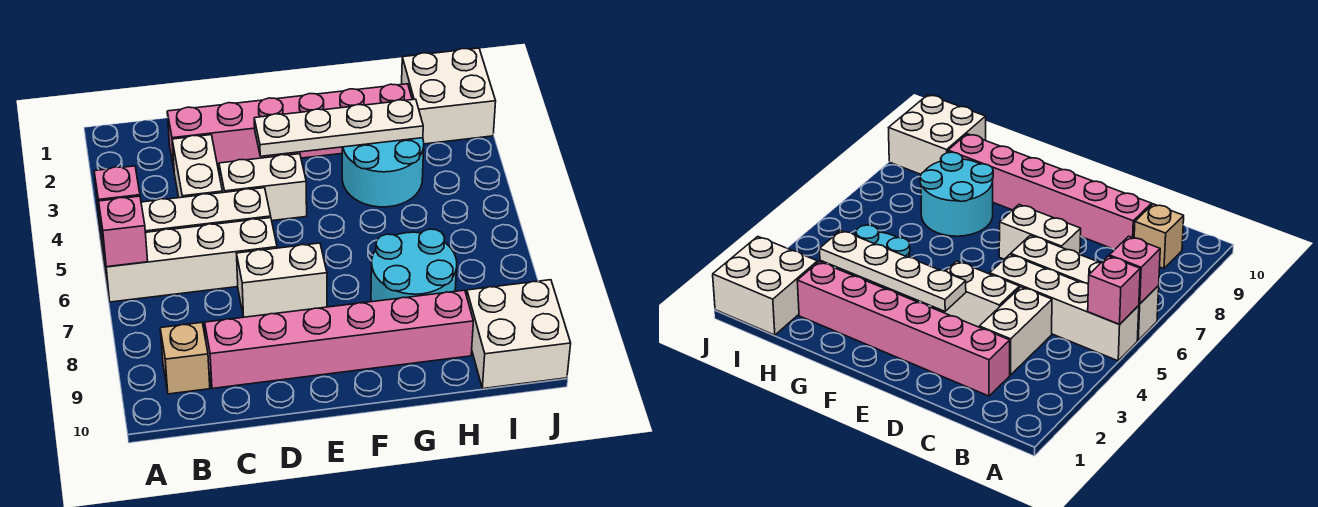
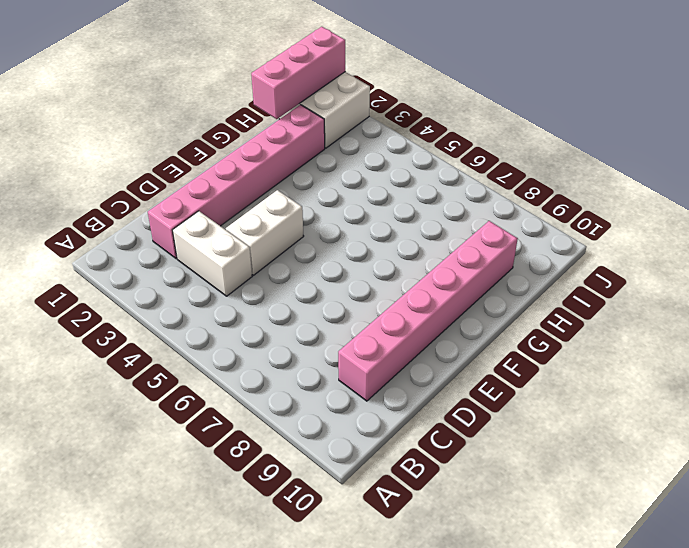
pink 1x3 brick [251,27,345,119] -> none
none -> white 1x4 brick [98,188,271,266]
none -> white 1x4 brick [102,218,277,302]
none -> tan 1x1 brick [160,323,210,394]

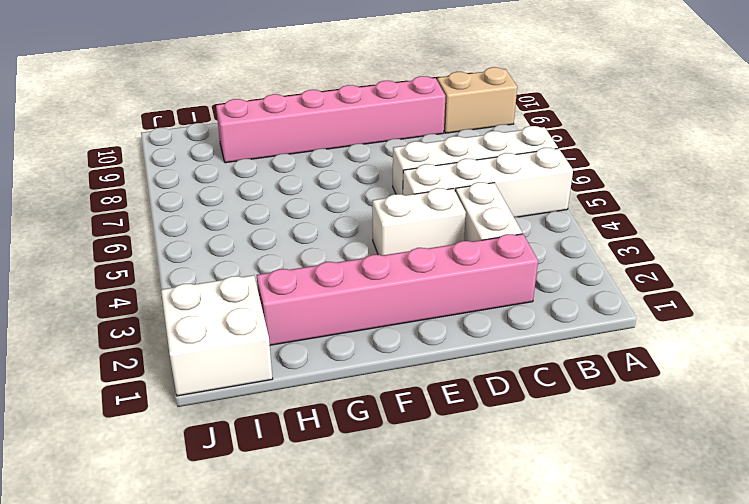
tan 1x2 brick [437,67,517,133] -> tan 1x1 brick [160,323,210,394]
none -> white 1x2 brick [236,243,327,317]
none -> cyan 2x2 round brick [342,138,424,207]
none -> cyan 2x2 round brick [371,229,457,302]

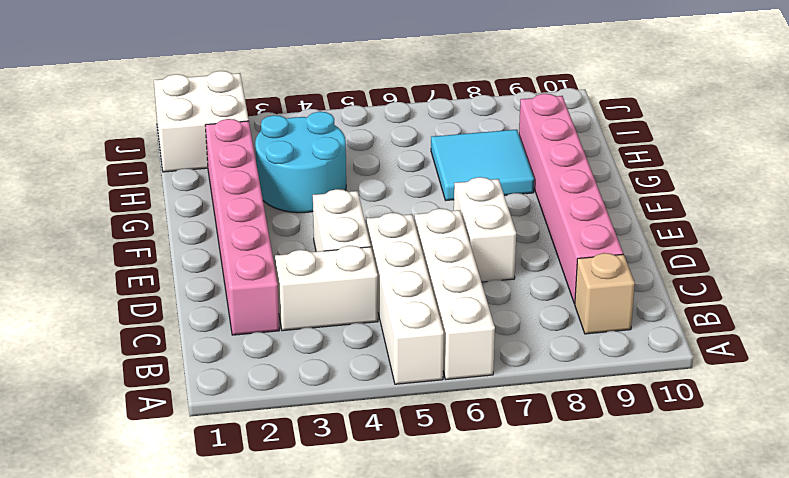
cyan 2x2 tile [431,130,534,200] -> cyan 2x2 round brick [371,229,457,302]
none -> white 2x2 brick [467,280,571,389]
none -> pink 1x1 brick [94,166,140,227]
none -> pink 1x1 brick [99,196,148,267]

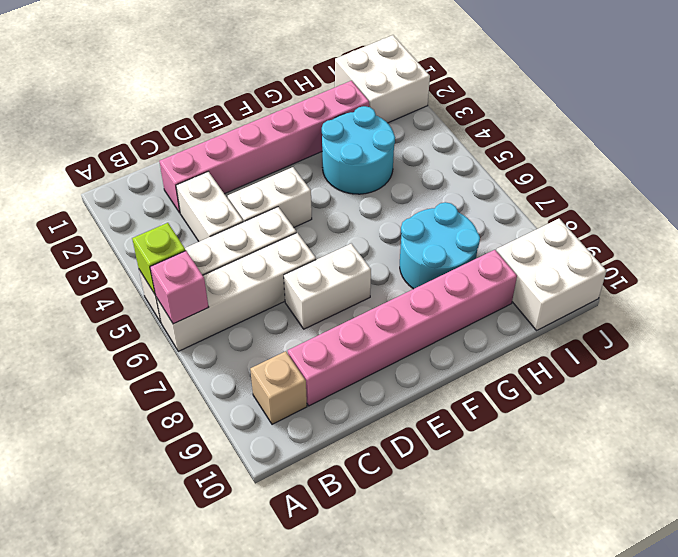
lime 1x1 brick [132,223,186,295] -> pink 1x1 brick [94,166,140,227]
none -> white 1x4 plate [254,99,423,156]

